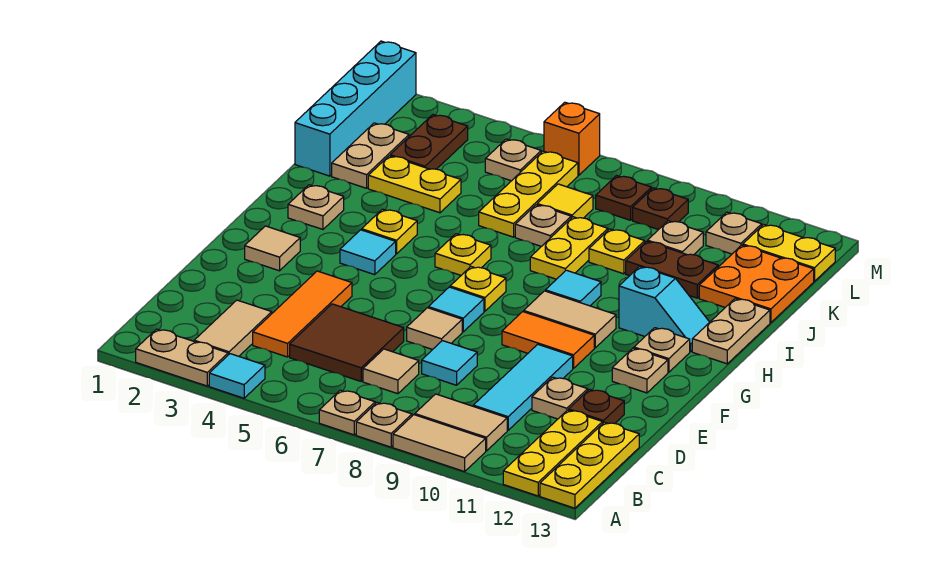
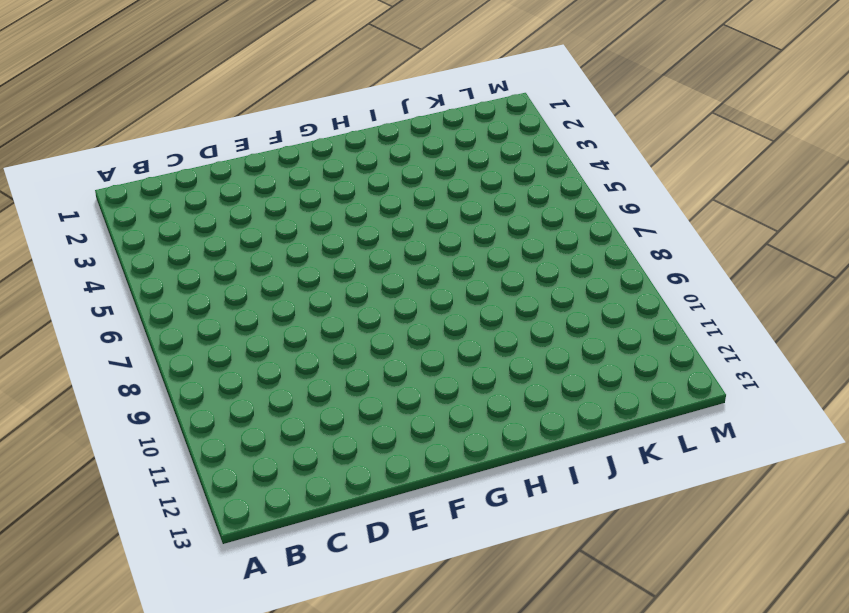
none -> tan 1x2 plate [136,329,228,386]
none -> cyan 1x1 tile [209,354,265,398]
none -> tan 1x1 plate [319,390,375,435]
none -> tan 1x1 plate [356,403,412,447]

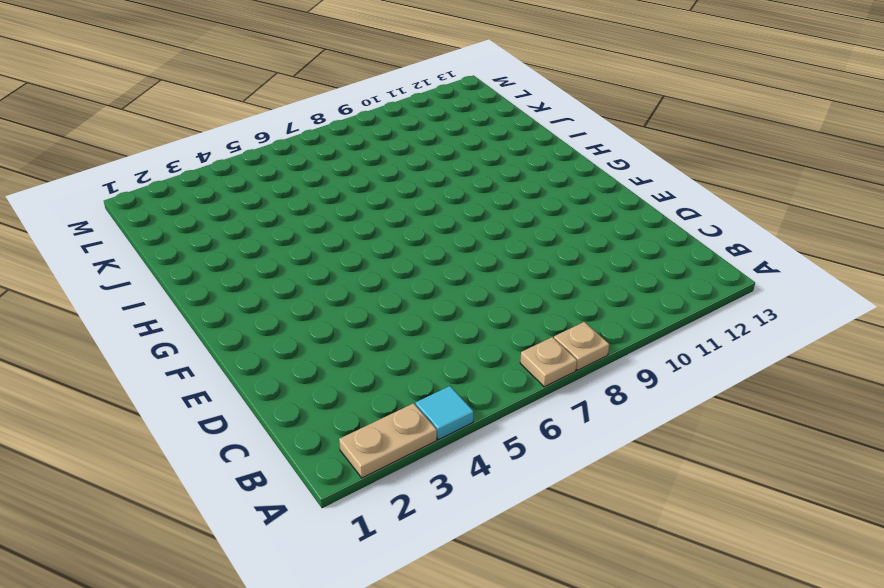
none -> tan 1x2 tile [393,415,486,472]
none -> yellow 1x3 plate [503,410,603,496]
none -> yellow 1x3 plate [540,422,639,508]
none -> tan 1x2 tile [194,300,272,356]

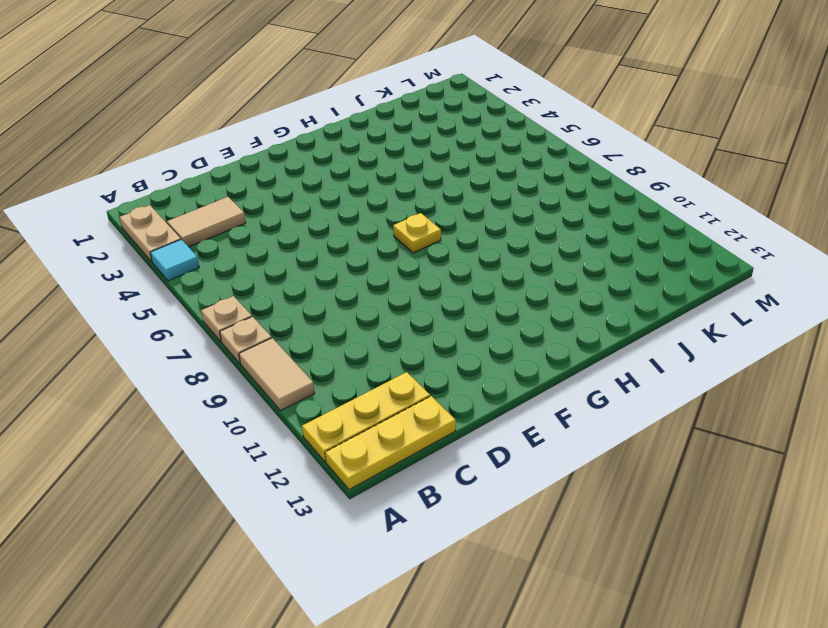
none -> tan 1x2 tile [415,394,507,451]
none -> orange 1x3 tile [253,271,352,357]
none -> brown 2x2 tile [290,304,404,381]
none -> tan 1x1 tile [363,349,419,394]

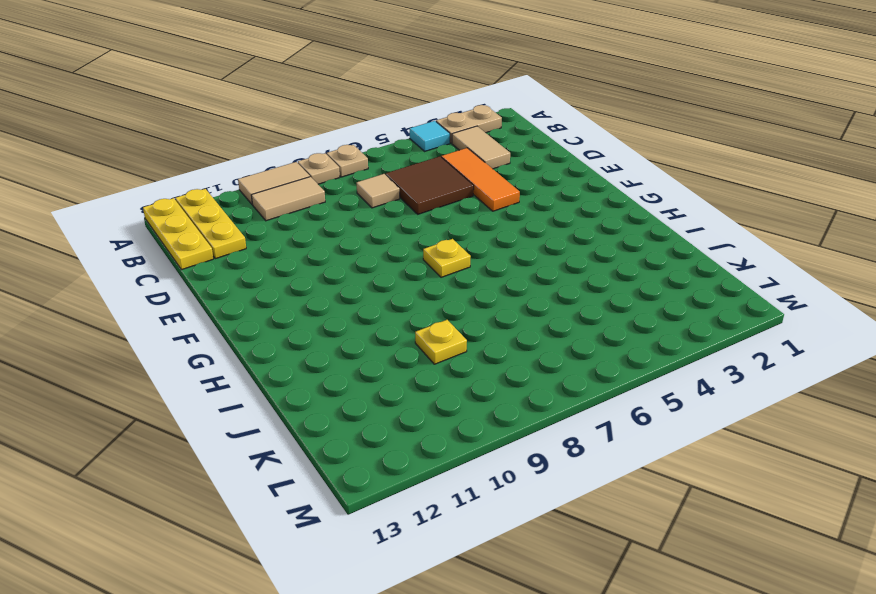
none -> cyan 1x3 tile [473,344,573,430]
none -> cyan 1x1 tile [422,341,477,385]
none -> tan 1x1 plate [532,377,588,419]
none -> brown 1x1 plate [569,389,624,424]

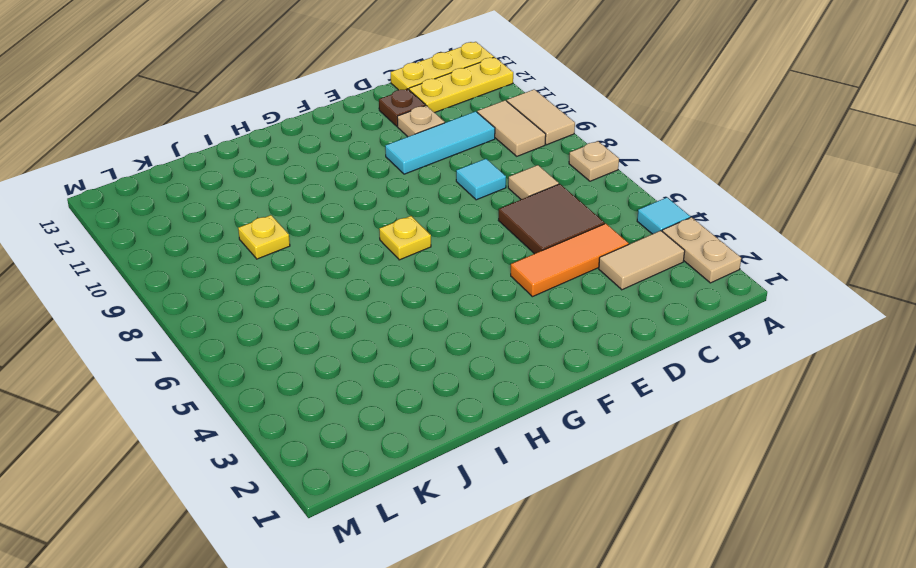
none -> tan 1x1 plate [356,403,412,447]
none -> tan 1x1 tile [407,308,462,350]
none -> tan 1x1 tile [245,226,300,271]
none -> cyan 1x1 tile [428,287,484,332]

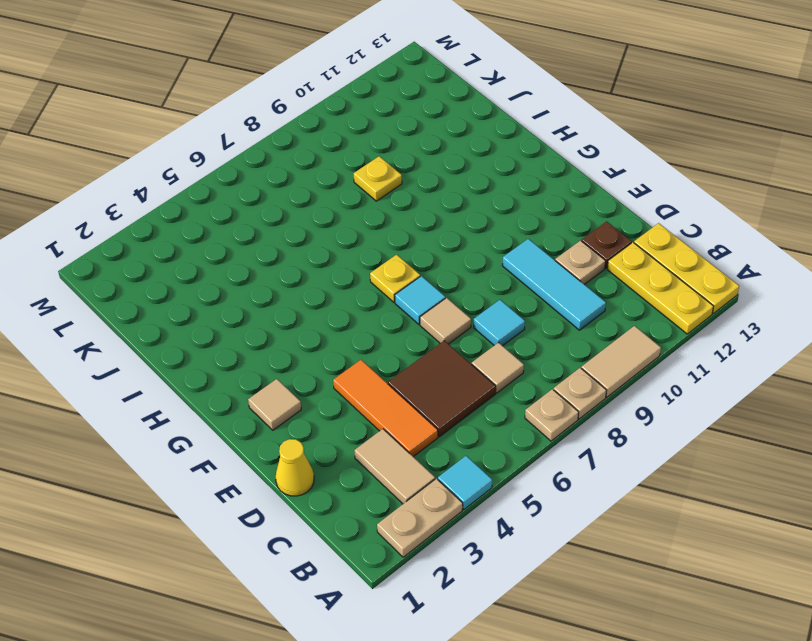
yellow 1x1 cone [276,439,314,496] -> none
none -> tan 1x2 tile [415,394,507,451]
none -> orange 1x2 tile [502,312,594,368]
none -> tan 1x1 plate [612,348,668,393]
none -> cyan 1x1 tile [340,230,396,275]

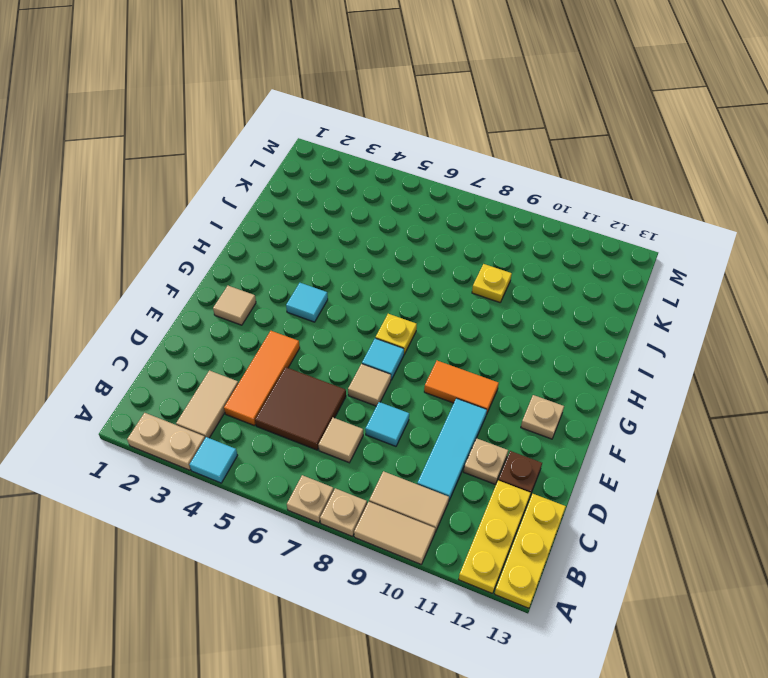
none -> tan 1x2 tile [524,291,616,348]
none -> tan 1x1 plate [634,328,690,372]
none -> tan 1x1 plate [288,185,344,229]
none -> yellow 1x1 plate [362,209,417,254]

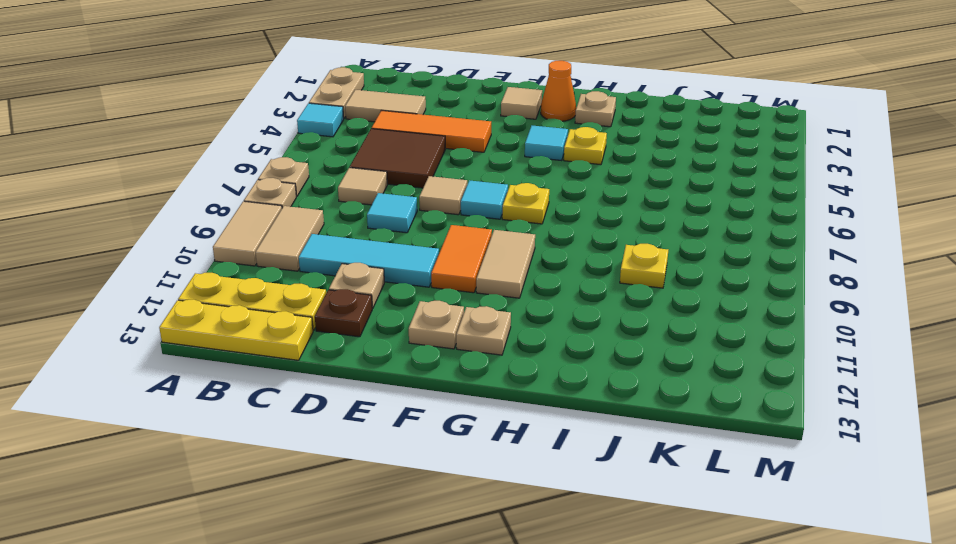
orange 1x1 cone [541,61,576,121] -> none
none -> yellow 1x1 plate [435,234,491,275]
none -> cyan 1x1 tile [545,270,601,306]
none -> cyan 1x2 slope [619,266,710,352]
none -> tan 1x2 plate [692,299,770,364]

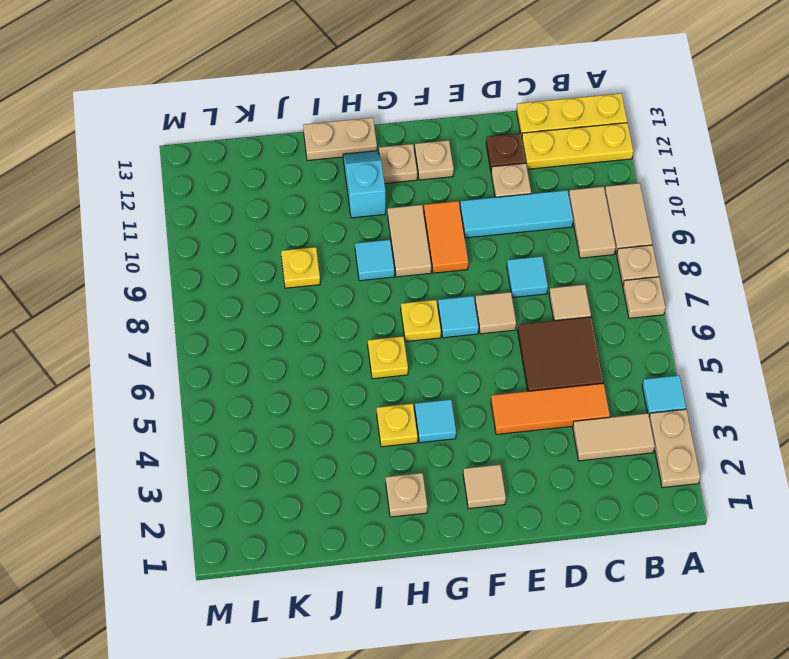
none -> yellow 1x2 plate [530,217,608,279]
none -> cyan 1x4 brick [295,41,416,176]
none -> tan 1x2 plate [332,123,409,188]
none -> yellow 1x2 plate [368,156,461,213]

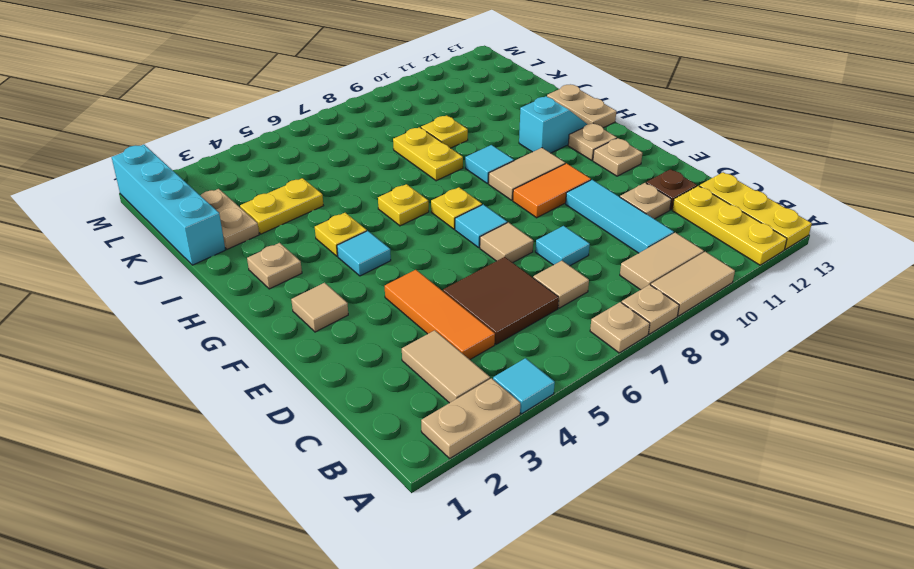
none -> yellow 1x3 plate [479,151,578,237]
none -> tan 1x1 plate [515,205,571,247]
none -> brown 1x2 plate [626,241,718,298]
none -> orange 2x2 plate [699,245,814,323]

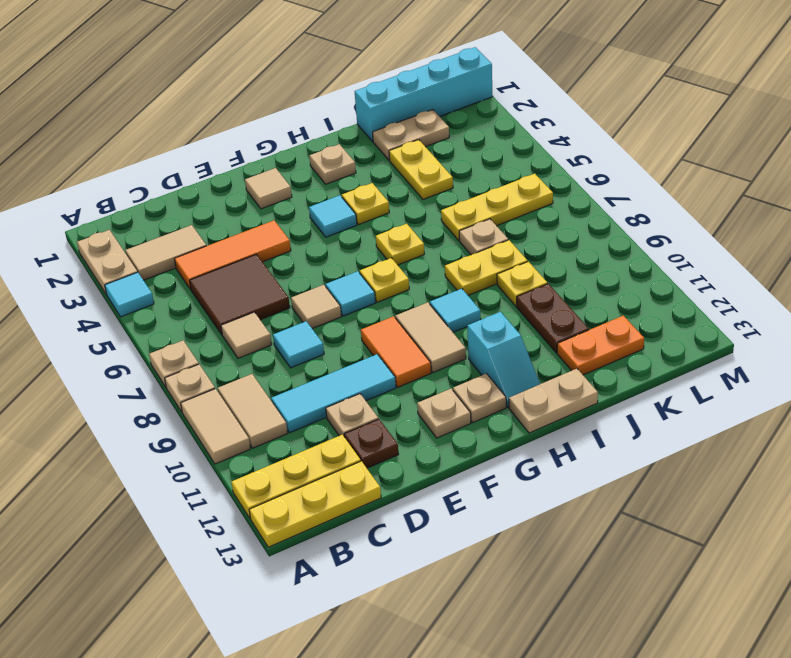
orange 1x2 plate [557,316,644,375] -> orange 2x2 plate [699,245,814,323]
none -> brown 1x2 plate [390,115,468,169]
none -> yellow 1x1 tile [537,184,593,218]
none -> tan 1x1 plate [648,221,703,255]
none -> tan 1x1 plate [485,139,541,181]

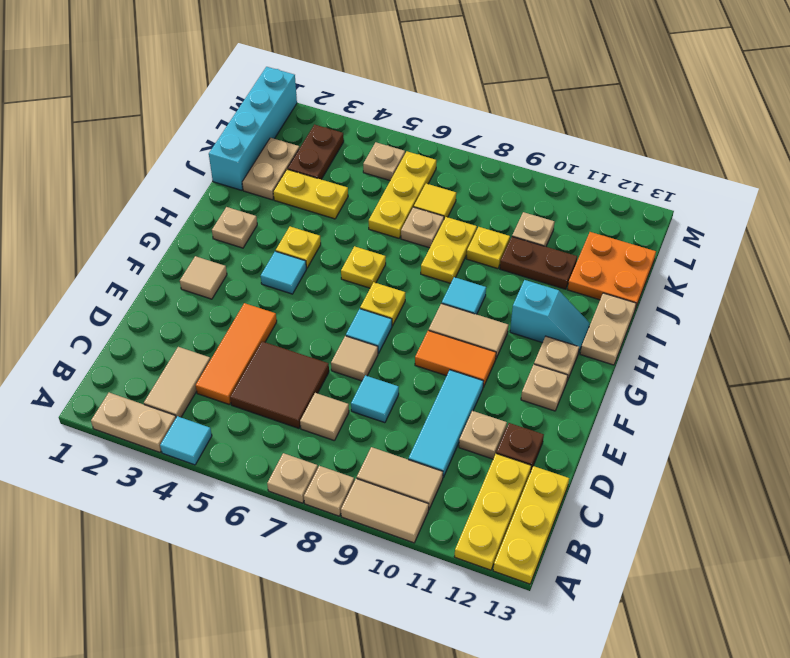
none -> brown 1x1 plate [596,176,651,220]
none -> brown 1x1 plate [633,188,688,230]
none -> tan 1x1 plate [706,212,762,254]
none -> yellow 1x2 plate [743,224,835,281]

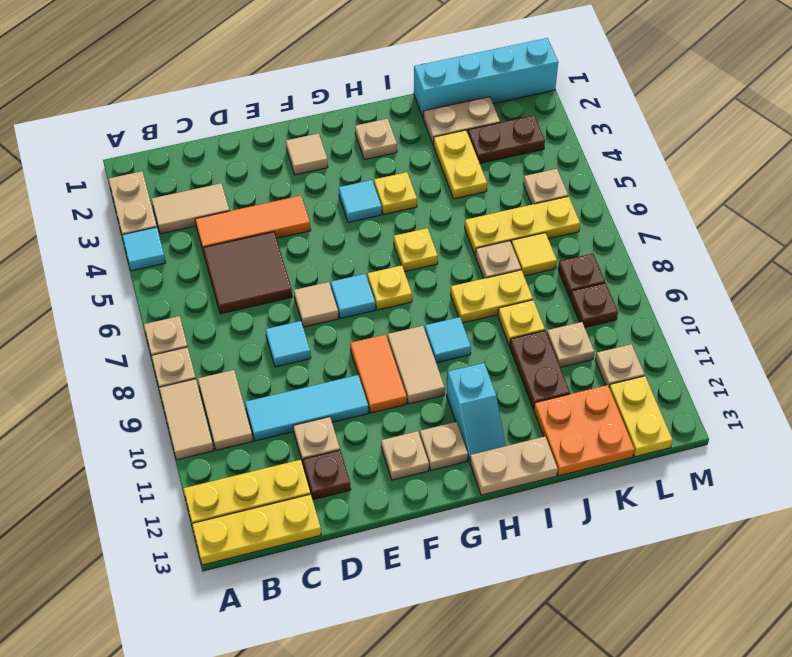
none -> tan 1x1 tile [363,349,419,394]
none -> orange 1x1 brick [544,102,600,175]

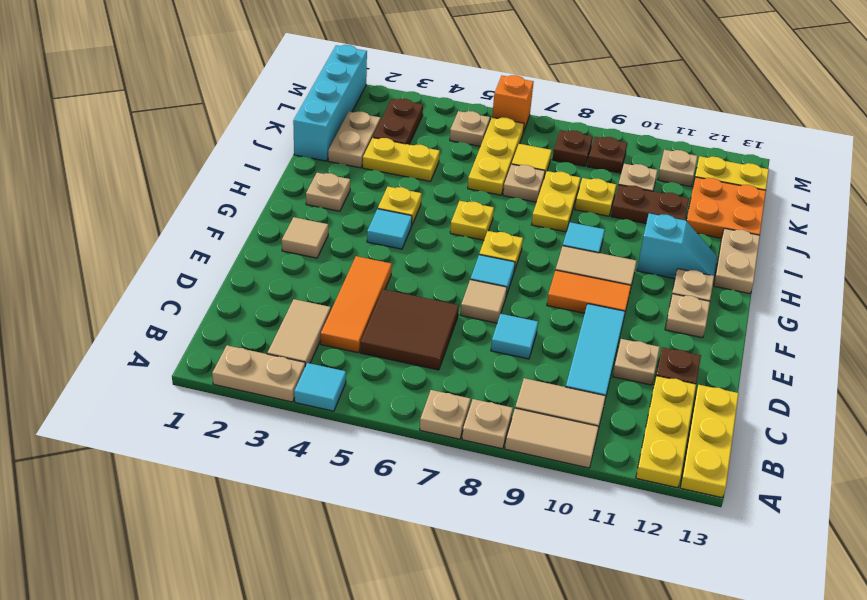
none -> tan 1x1 tile [363,349,419,394]

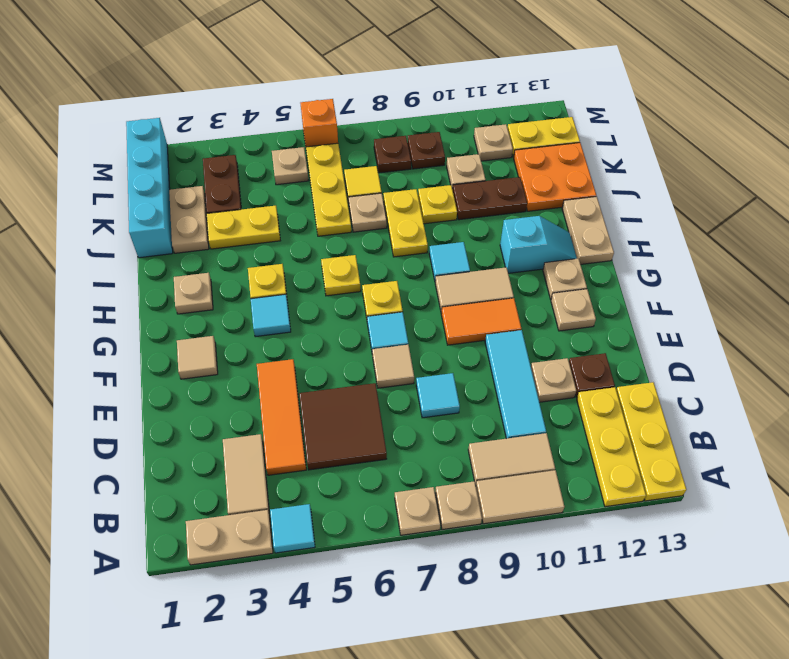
none -> tan 1x1 tile [363,349,419,394]

